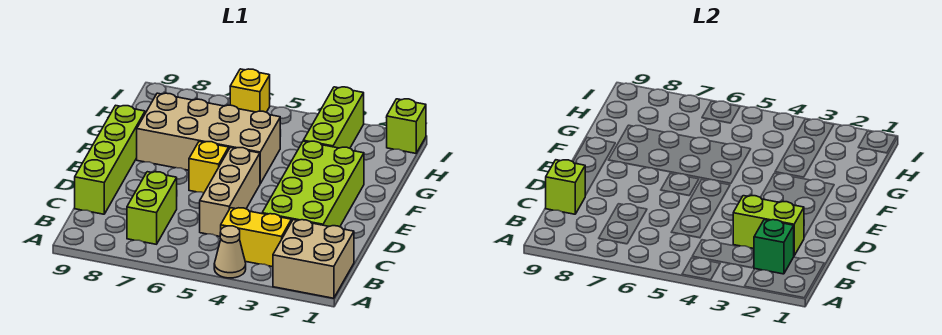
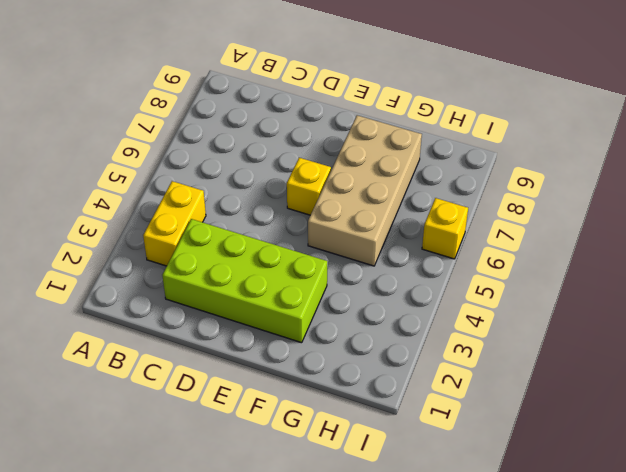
none -> tan 2x2 brick [273,220,354,298]
none -> tan 1x1 cone [214,226,246,278]
none -> lime 1x2 brick [127,172,177,244]

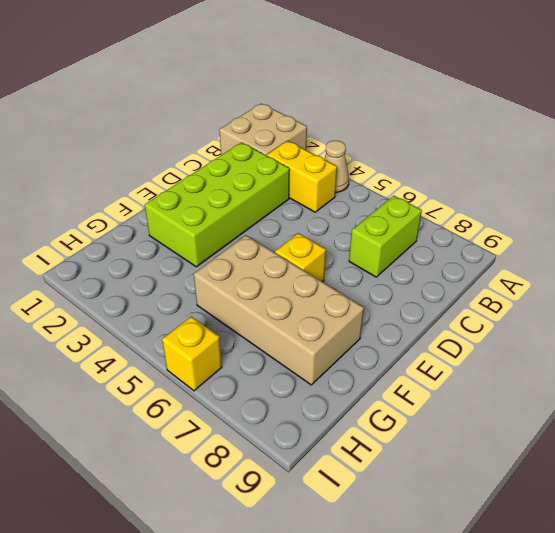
none -> tan 1x3 brick [200,147,260,236]
none -> lime 1x4 brick [75,105,145,214]
none -> lime 1x3 brick [303,87,364,148]

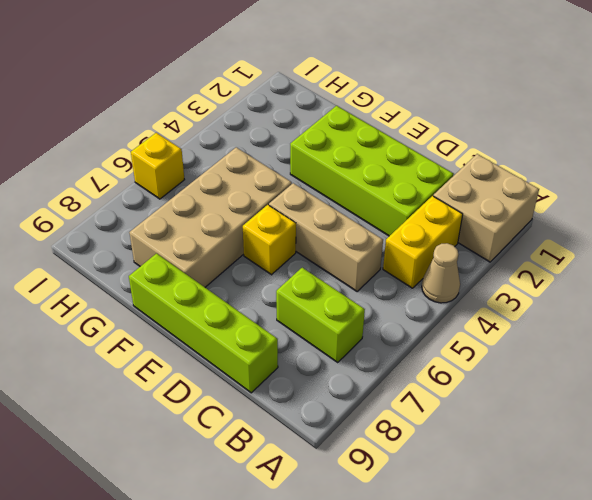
none -> lime 1x3 brick [303,87,364,148]
none -> lime 1x1 brick [387,99,426,153]
none -> green 1x1 brick [754,220,794,274]

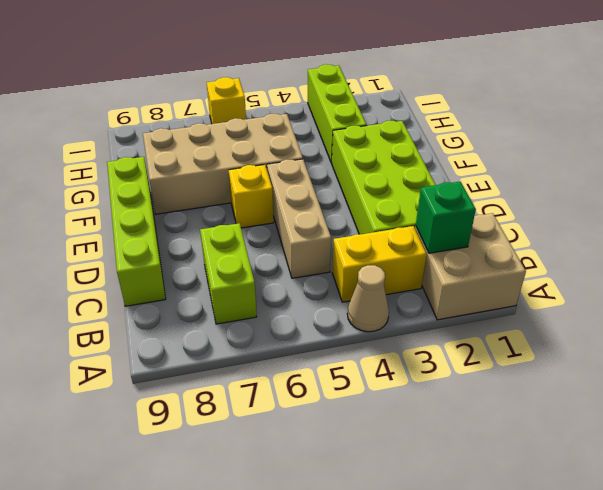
none -> lime 1x1 brick [387,99,426,153]
none -> lime 1x2 brick [733,196,804,255]
none -> lime 1x1 brick [546,160,585,214]

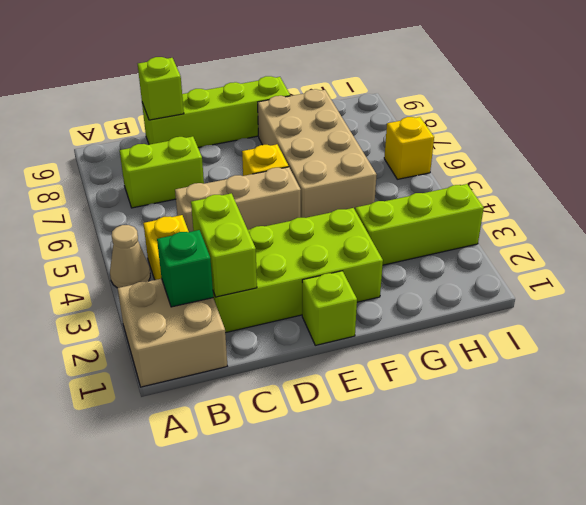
lime 1x1 brick [302,271,357,345] -> lime 1x1 brick moved to [387,99,426,153]

